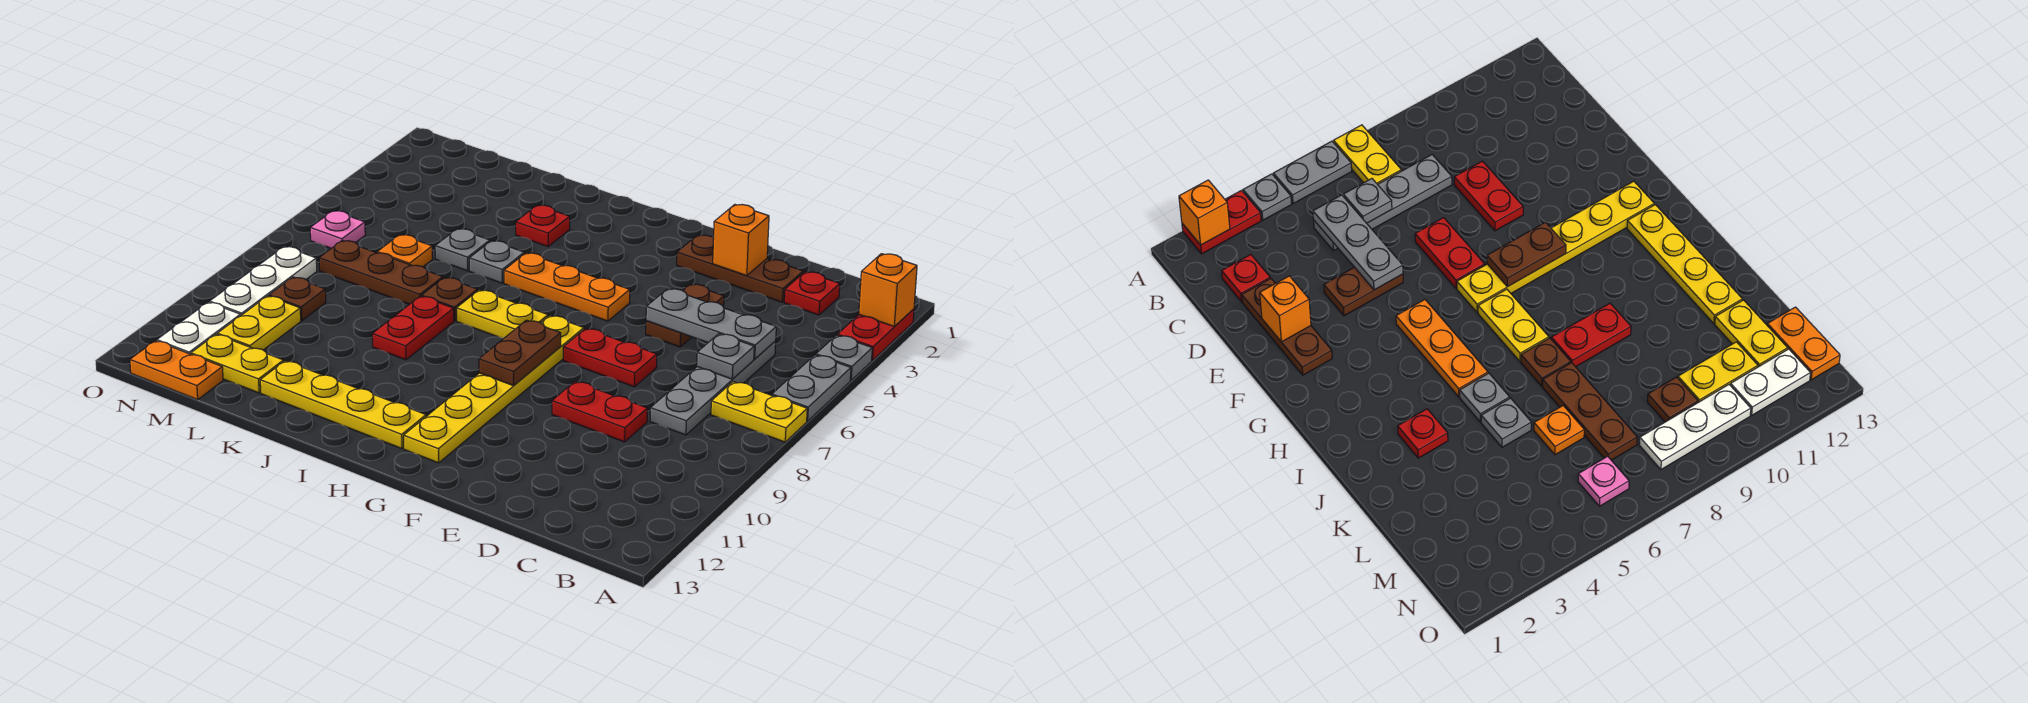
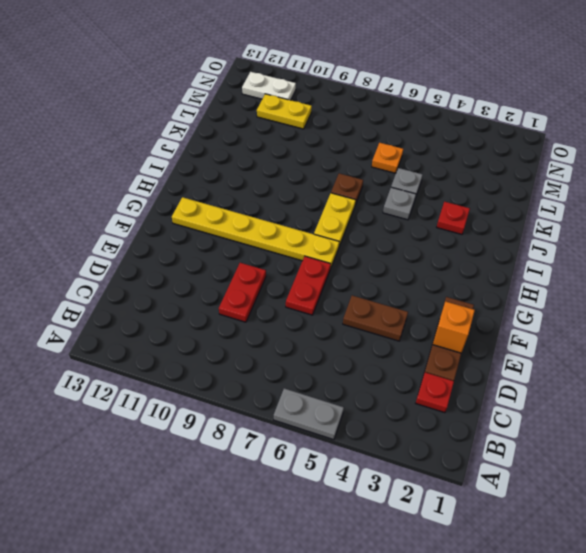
none -> red 1x2 plate [838,309,914,361]
none -> grey 1x1 plate [816,335,872,380]
none -> yellow 1x2 plate [711,382,807,442]
none -> grey 1x4 plate [650,341,776,435]

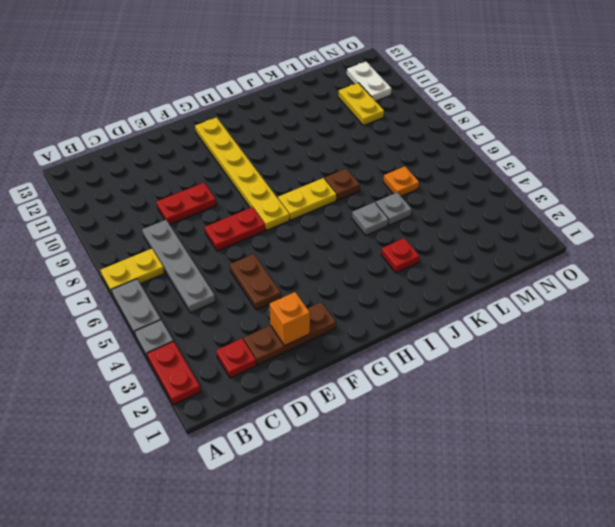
none -> orange 1x3 plate [504,253,630,321]
none -> yellow 1x4 plate [260,361,426,449]
none -> red 1x2 plate [372,296,454,360]
none -> brown 1x3 plate [319,240,443,304]

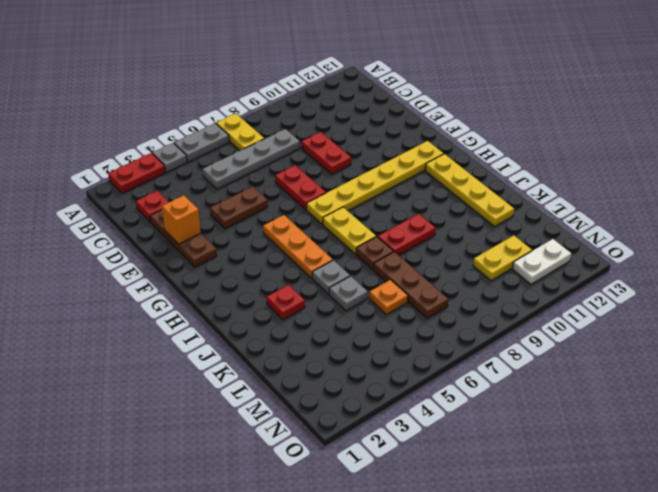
none -> yellow 1x2 plate [191,334,284,393]
none -> brown 1x1 plate [269,277,326,321]
none -> orange 1x2 plate [130,341,223,400]
none -> pink 1x1 plate [310,211,365,248]

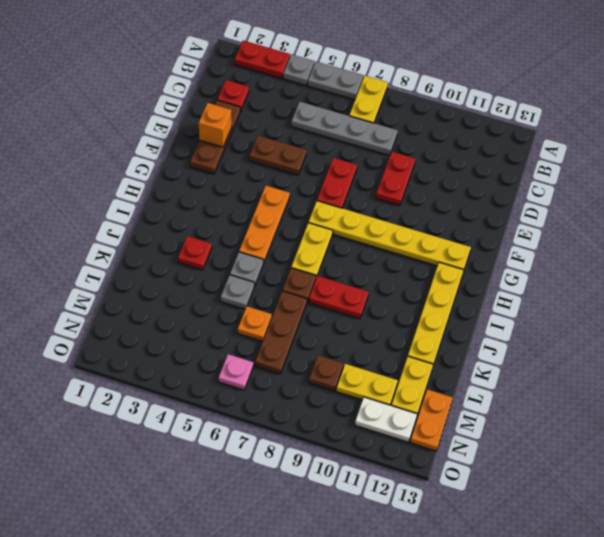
none -> white 1x3 plate [210,246,317,315]
none -> orange 1x1 brick [859,254,917,327]
none -> grey 1x3 plate [646,288,776,359]
none -> grey 1x1 plate [697,334,754,379]

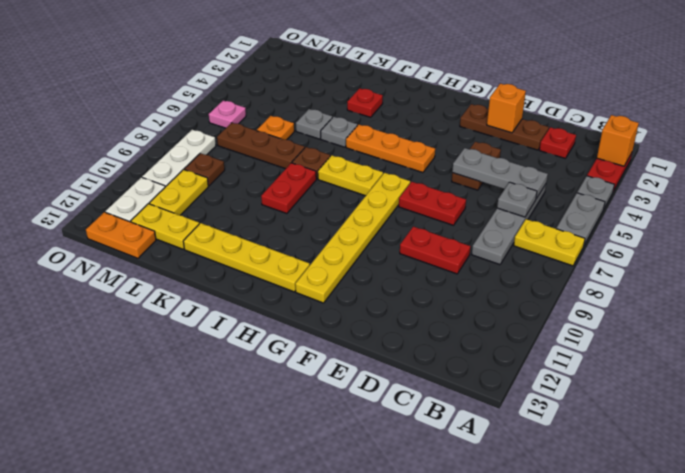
none -> brown 1x2 plate [479,320,561,386]

